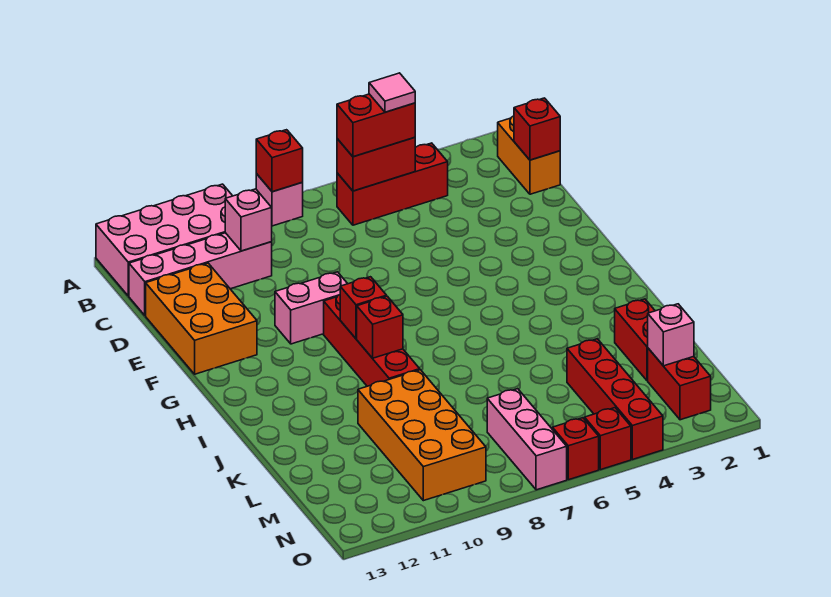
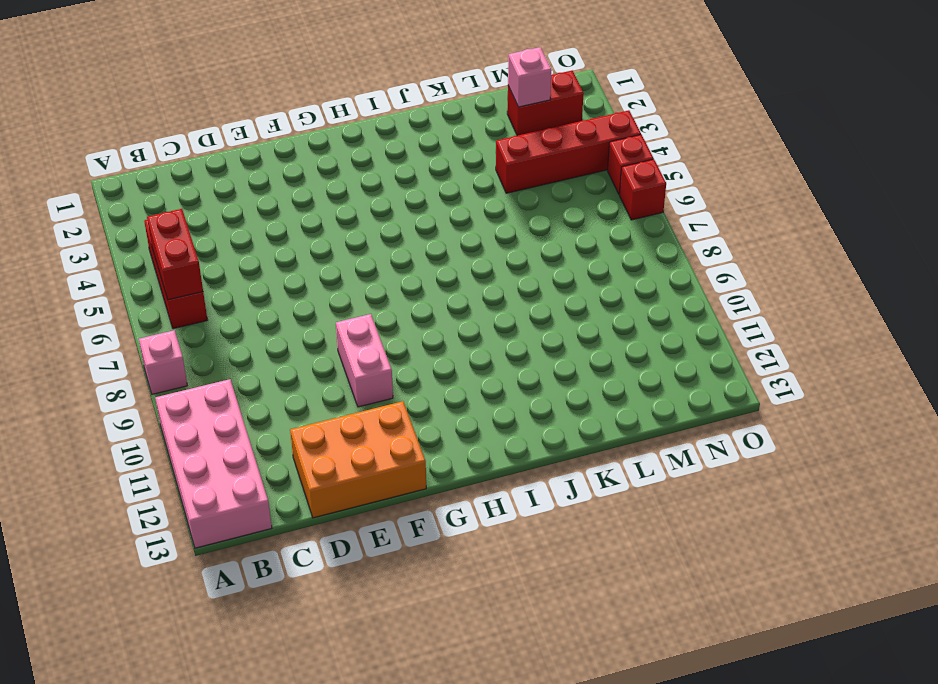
none -> orange 1x2 brick [498,116,560,194]
none -> pink 1x4 brick [129,233,272,316]
none -> red 1x4 brick [324,295,420,386]

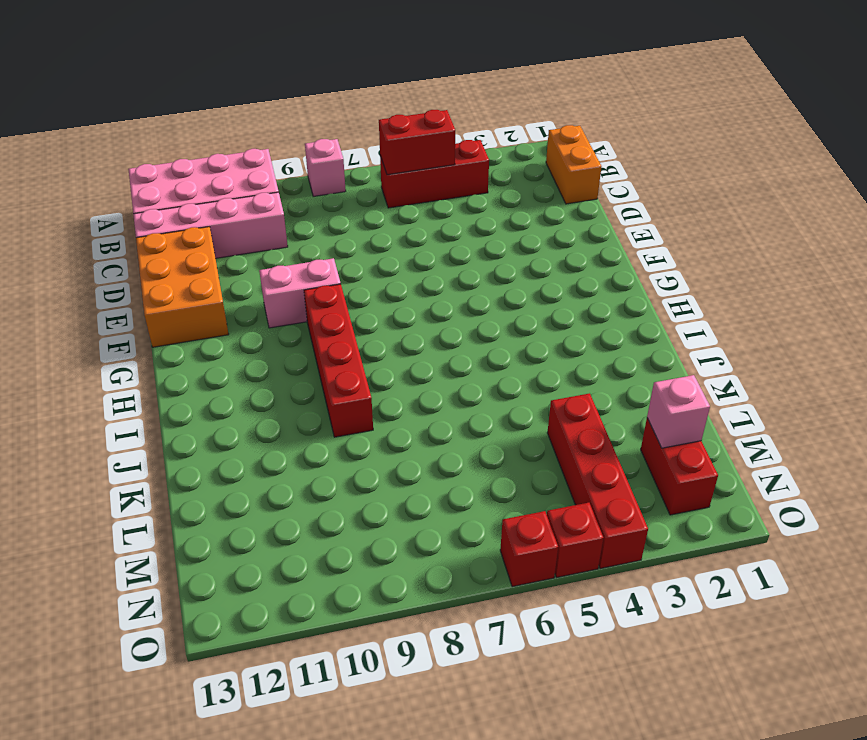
none -> red 1x2 brick [615,299,655,381]
none -> orange 2x4 brick [358,370,486,501]
none -> pink 1x3 brick [487,389,567,490]

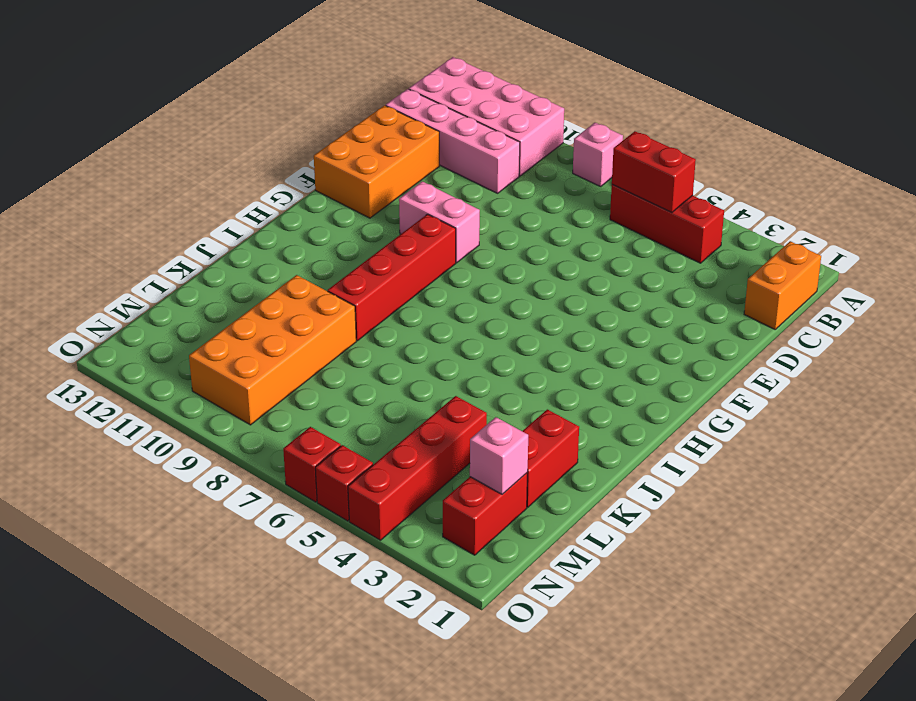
none -> pink 1x3 brick [487,389,567,490]
none -> red 1x1 brick [256,130,303,192]
none -> red 1x1 brick [514,98,560,160]

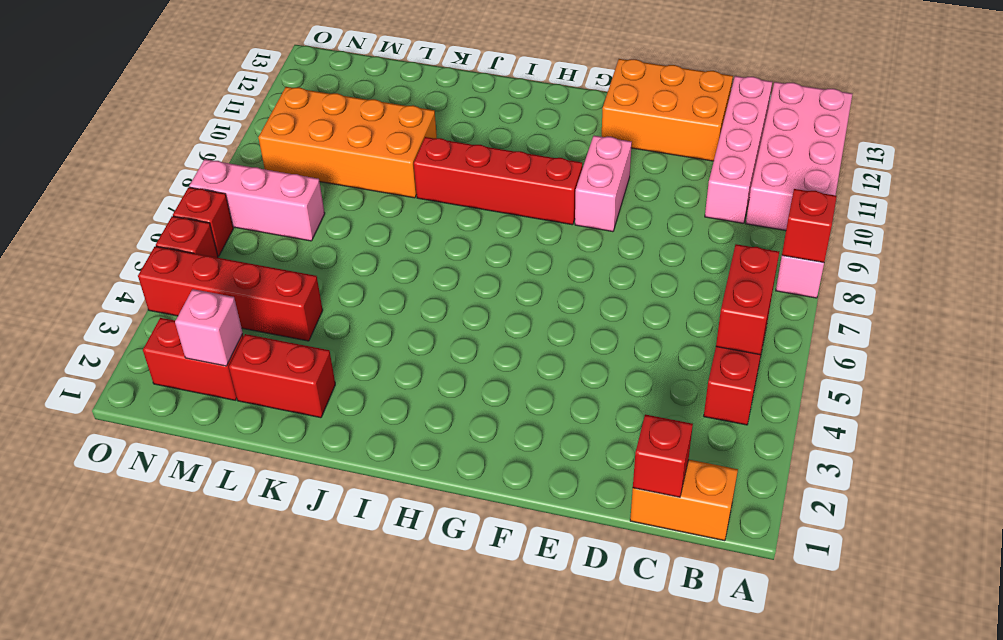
none -> pink 1x1 brick [225,189,272,251]
none -> red 1x1 brick [340,277,387,339]
none -> red 1x1 brick [357,296,403,358]

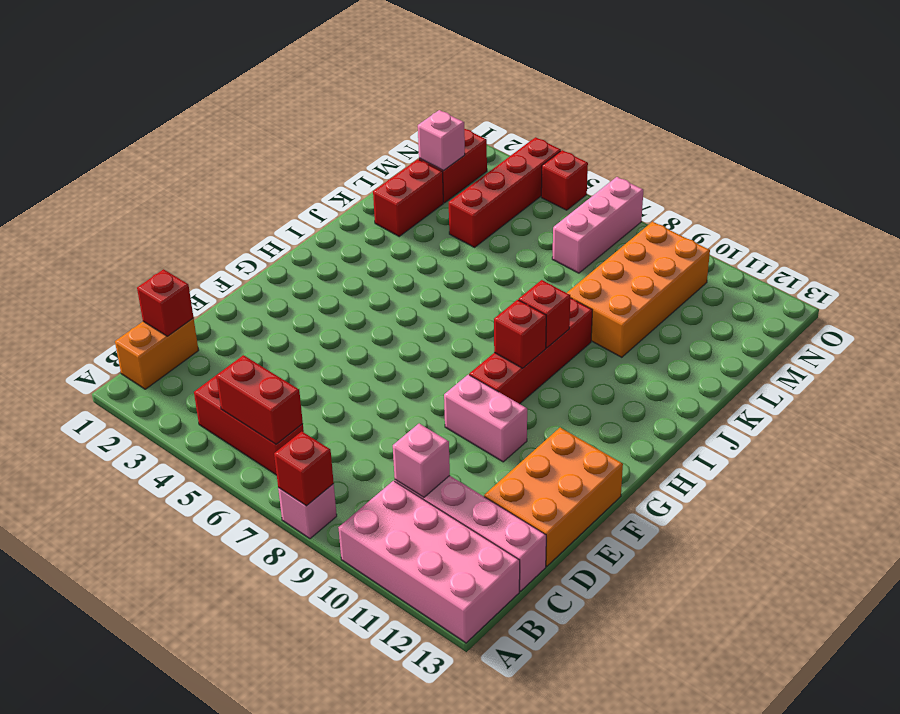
none -> red 1x1 brick [552,418,599,480]
none -> red 1x2 brick [337,94,415,157]
none -> pink 1x1 tile [369,73,415,112]

